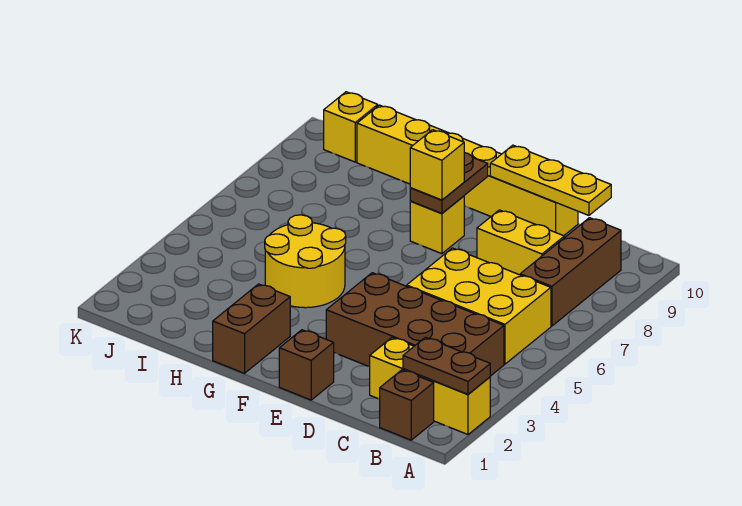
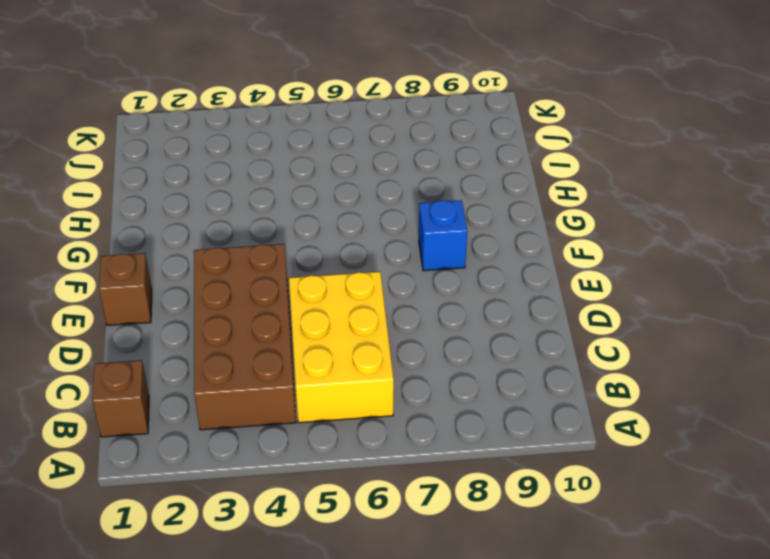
blue 1x1 brick [419,200,467,271] -> yellow 1x1 brick [410,196,464,254]
none -> yellow 1x3 brick [370,338,490,434]
none -> brown 1x3 brick [520,218,621,326]
none -> yellow 1x2 brick [477,210,564,275]

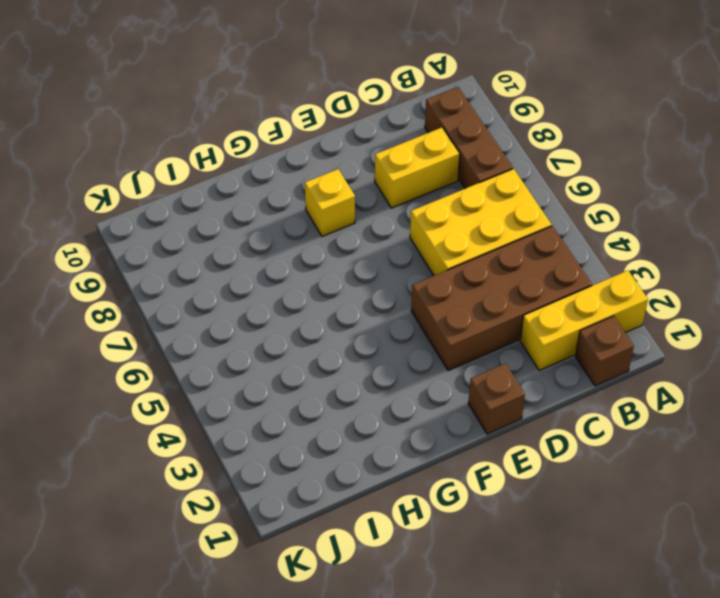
none -> yellow 1x6 brick [357,105,578,236]
none -> brown 1x2 brick [213,284,290,373]
none -> yellow 2x2 round brick [265,215,346,308]

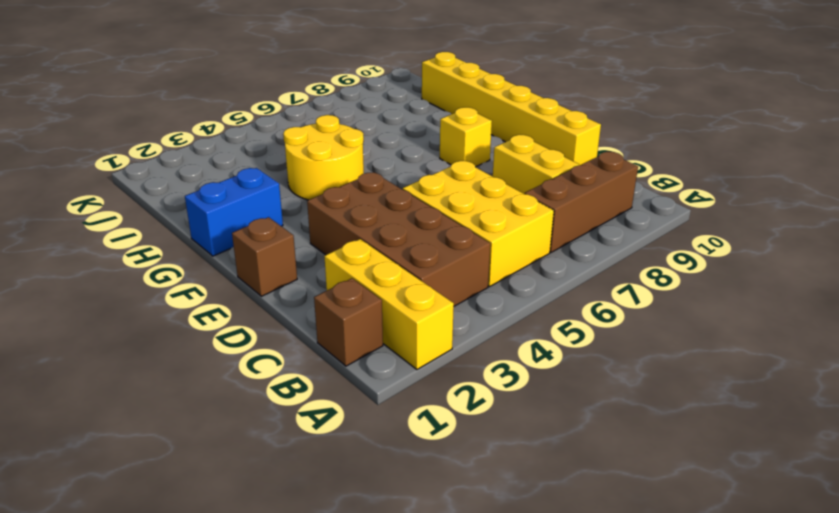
blue 1x2 brick [185,168,283,256] -> brown 1x2 brick [213,284,290,373]
none -> yellow 1x1 brick [324,92,378,162]
none -> brown 1x2 plate [403,337,490,394]
none -> yellow 1x3 plate [490,145,611,215]

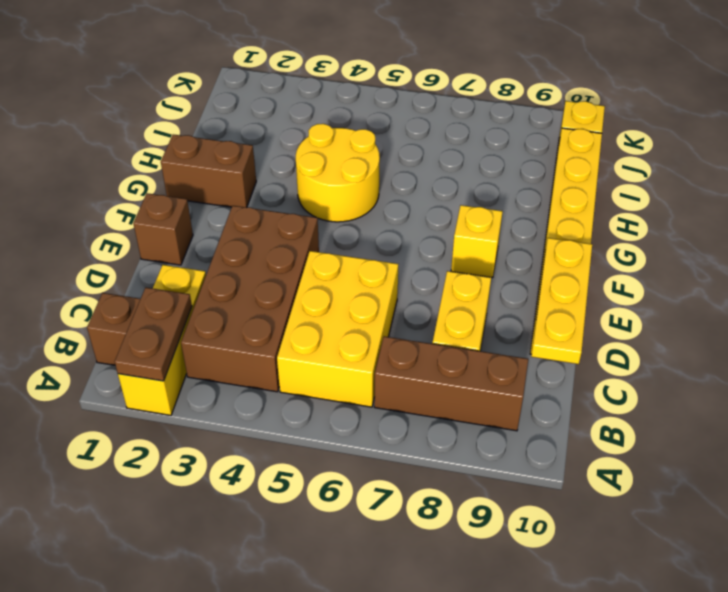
none -> brown 1x2 plate [410,153,488,214]
none -> yellow 1x1 brick [410,130,464,200]

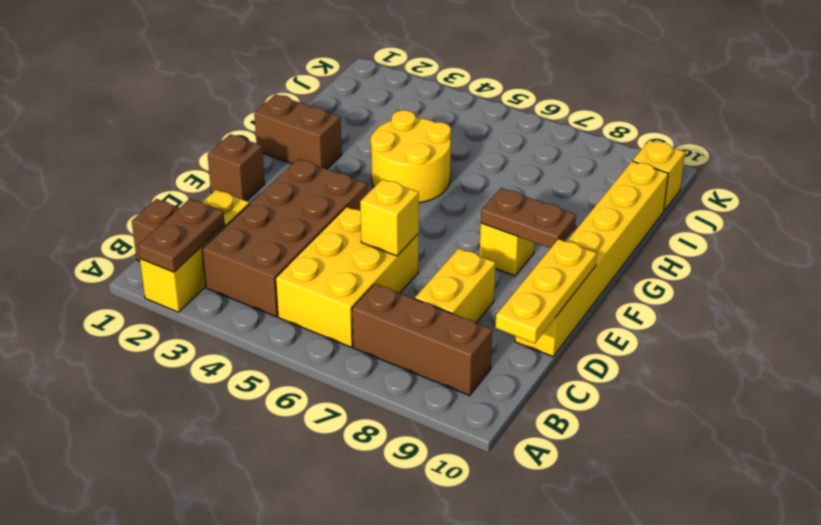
yellow 1x1 brick [360,179,419,256] -> yellow 1x1 brick moved to [410,130,464,200]

